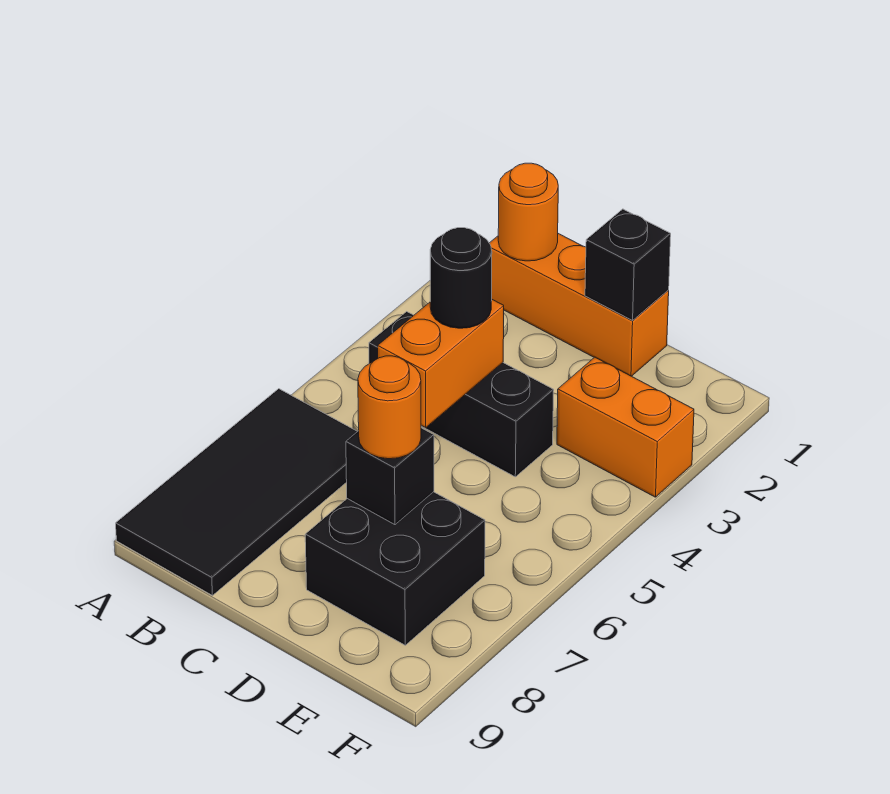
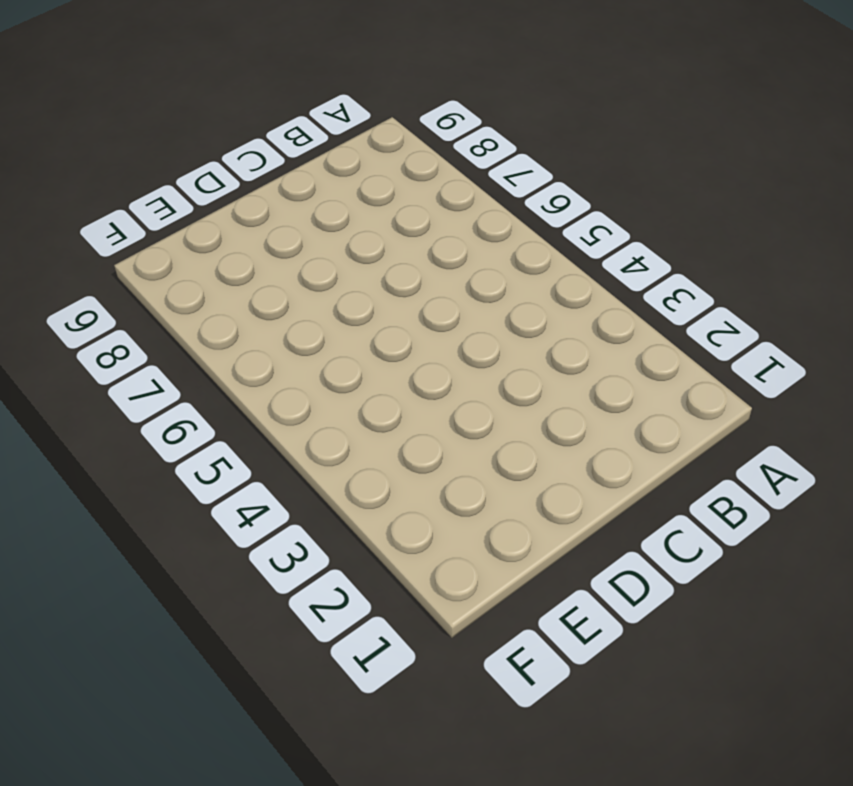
none -> black 2x4 tile [116,389,358,596]
none -> orange 1x3 brick [490,234,669,376]

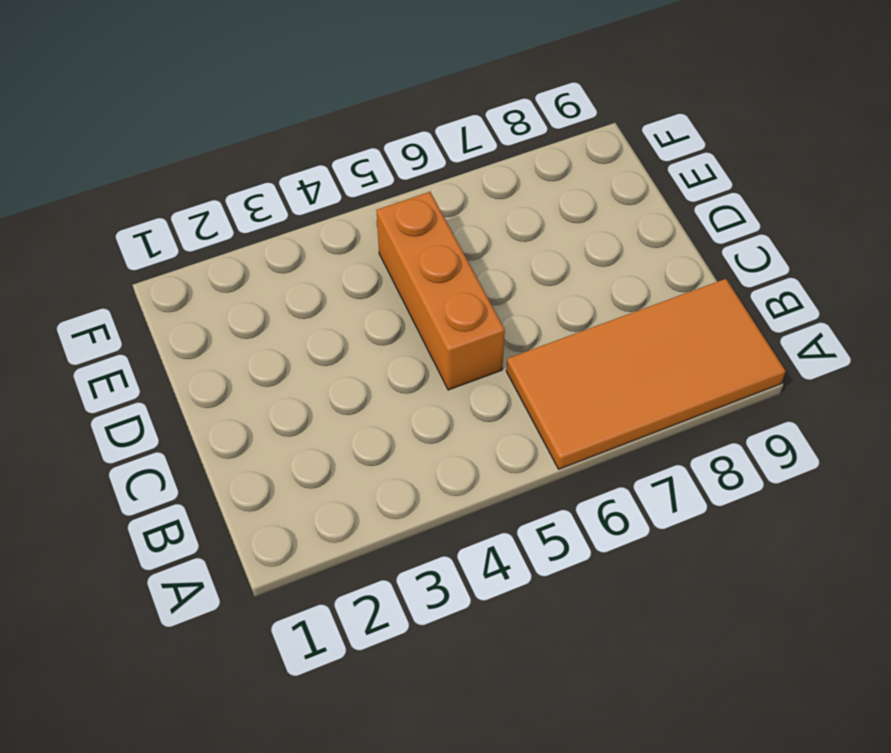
orange 2x4 tile [506,279,786,469] -> black 2x4 tile [116,389,358,596]
orange 1x3 brick [376,192,505,390] -> orange 1x3 brick moved to [490,234,669,376]
none -> black 1x3 brick [369,312,554,477]
none -> black 2x2 brick [305,492,485,645]

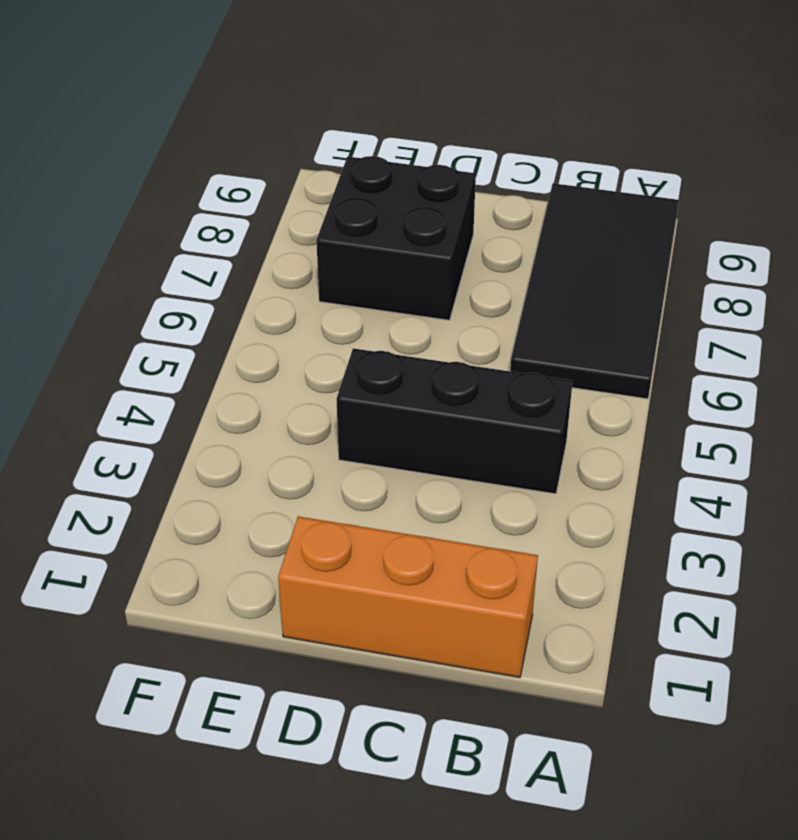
none -> orange 1x2 brick [557,357,694,497]
none -> orange 1x1 round brick [498,163,558,261]

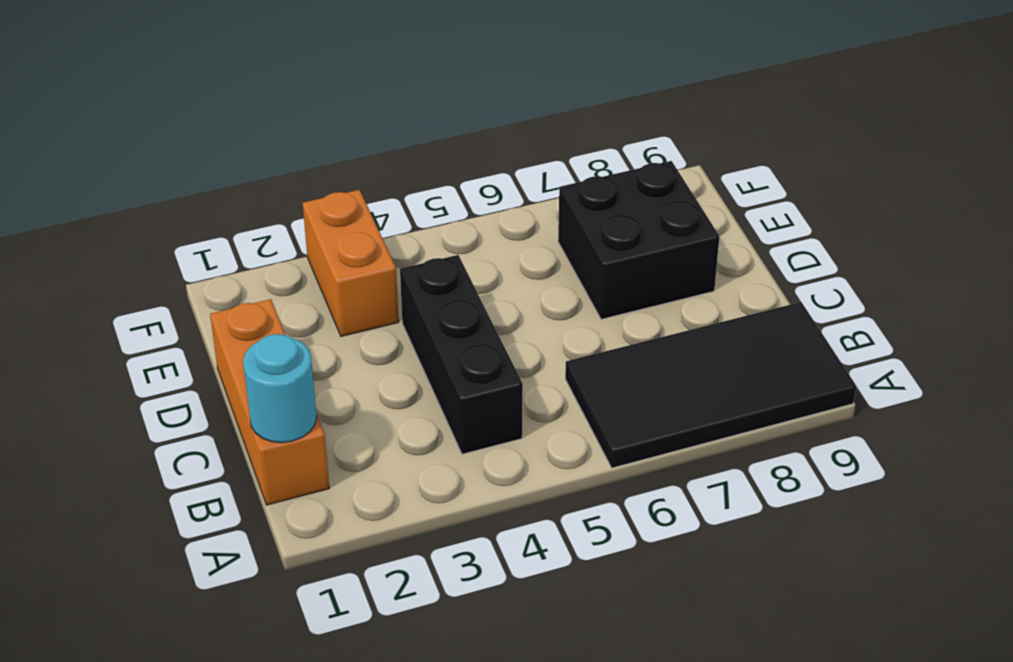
cyan 1x1 round brick [243,334,317,443] -> orange 1x1 round brick [498,163,558,261]
none -> orange 1x2 brick [378,300,504,427]
none -> black 1x1 brick [585,209,671,320]

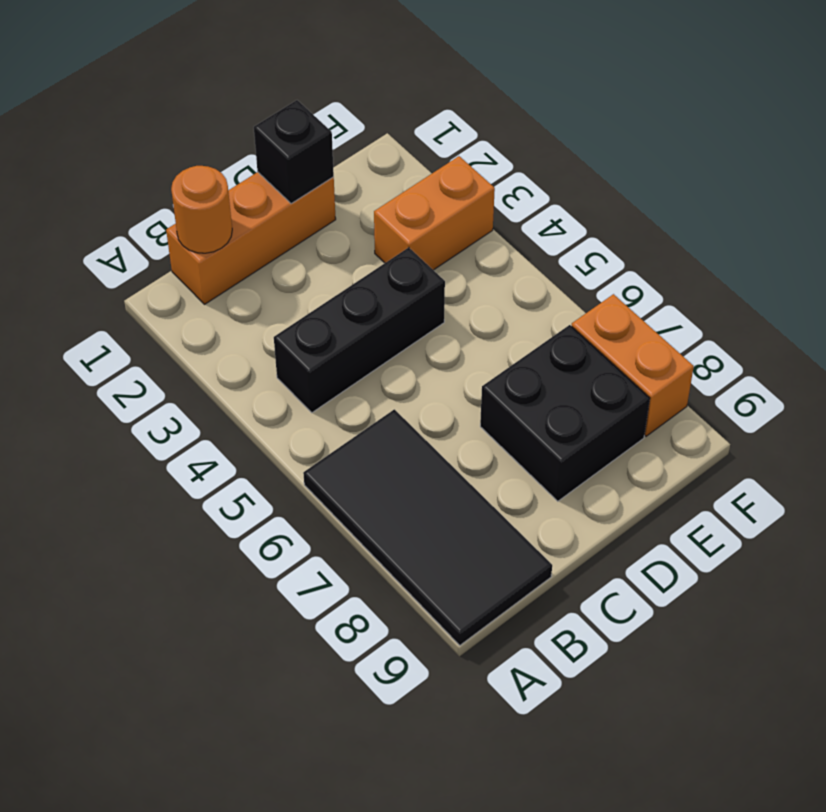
orange 1x2 brick [572,294,694,436] -> orange 1x2 brick moved to [378,300,504,427]
none -> black 1x1 brick [346,428,434,525]
none -> black 1x1 round brick [430,228,492,328]

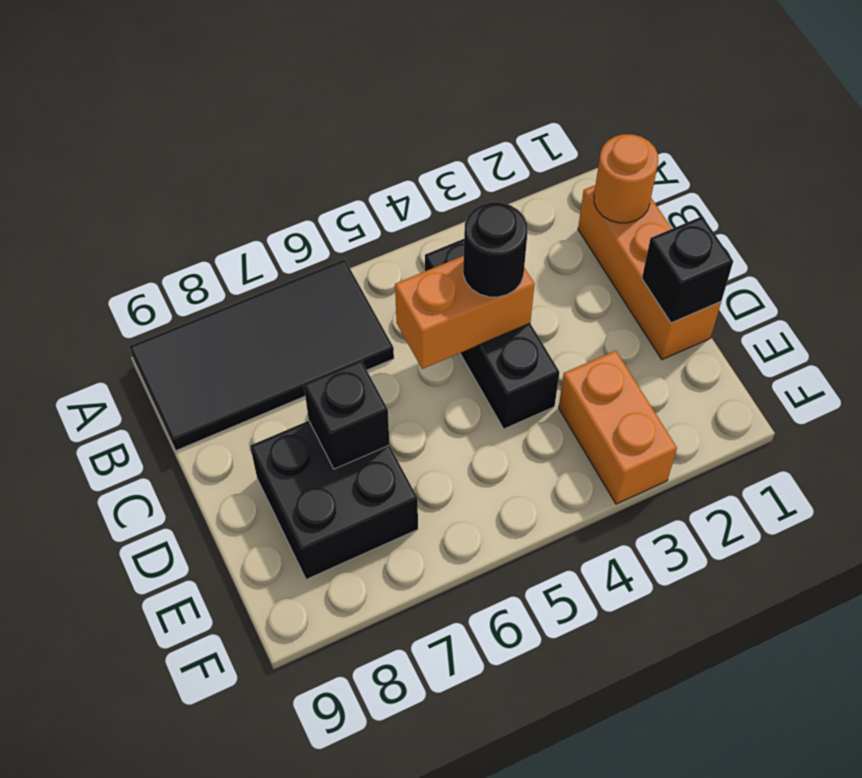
none -> orange 1x1 round brick [358,356,421,459]

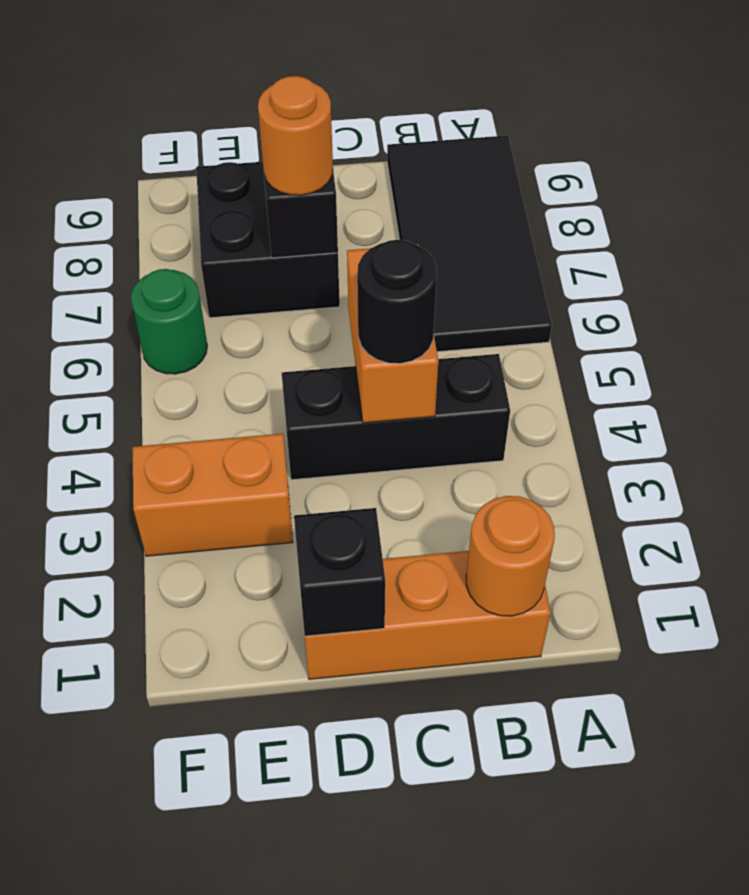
green 1x1 round brick [131,269,207,374] -> none

